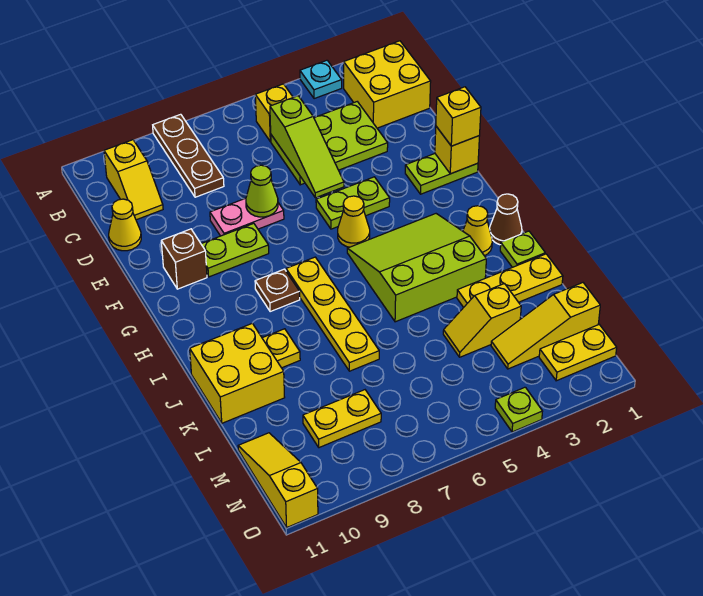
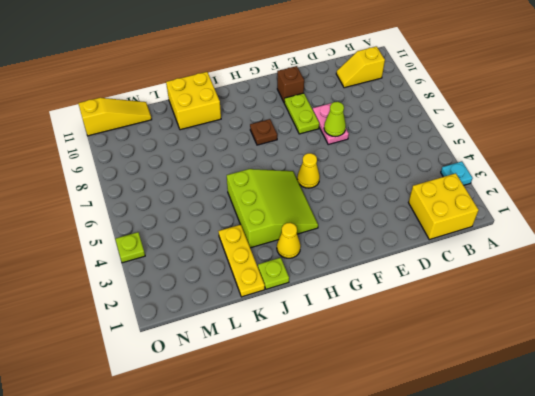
none -> brown 1x3 plate [153,114,224,197]
none -> yellow 1x1 brick [255,84,293,142]
none -> lime 2x3 plate [271,102,388,185]
none -> yellow 1x1 cone [109,199,141,251]

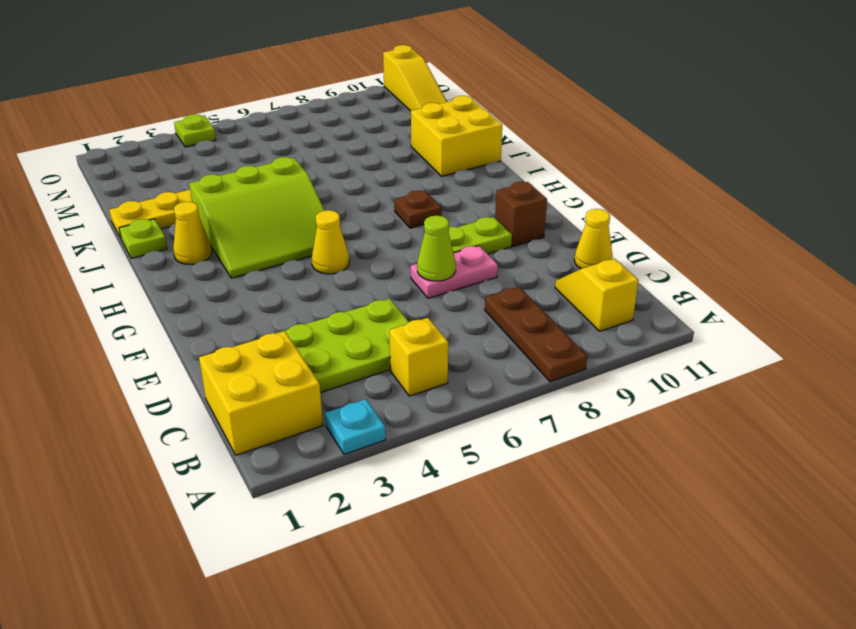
none -> lime 1x2 plate [405,154,478,194]
none -> lime 1x2 plate [316,177,390,229]
none -> yellow 1x4 plate [286,257,379,371]
none -> brown 1x1 cone [490,194,522,245]

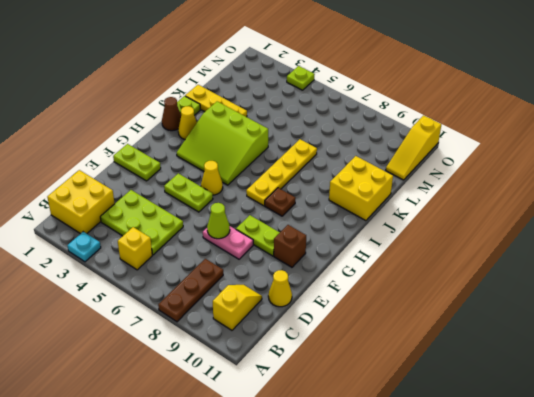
none -> yellow 1x1 plate [262,329,300,368]
none -> yellow 1x2 slope [443,284,521,357]
none -> yellow 1x3 slope [491,283,600,369]
none -> yellow 1x2 plate [303,390,381,448]

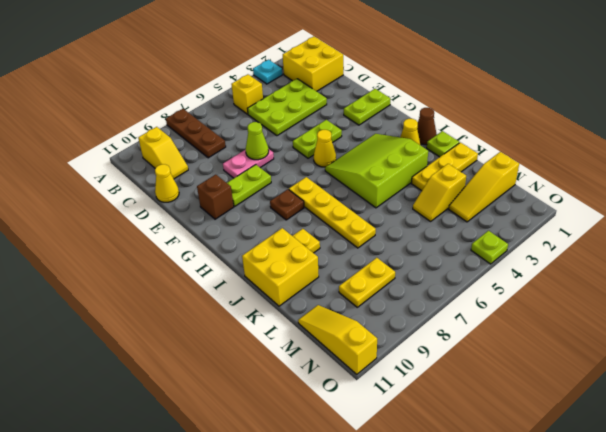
none -> yellow 1x2 plate [539,325,617,381]
none -> lime 1x3 slope [270,96,344,198]
none -> yellow 1x1 brick [435,126,479,174]
none -> yellow 1x1 brick [436,87,481,146]

